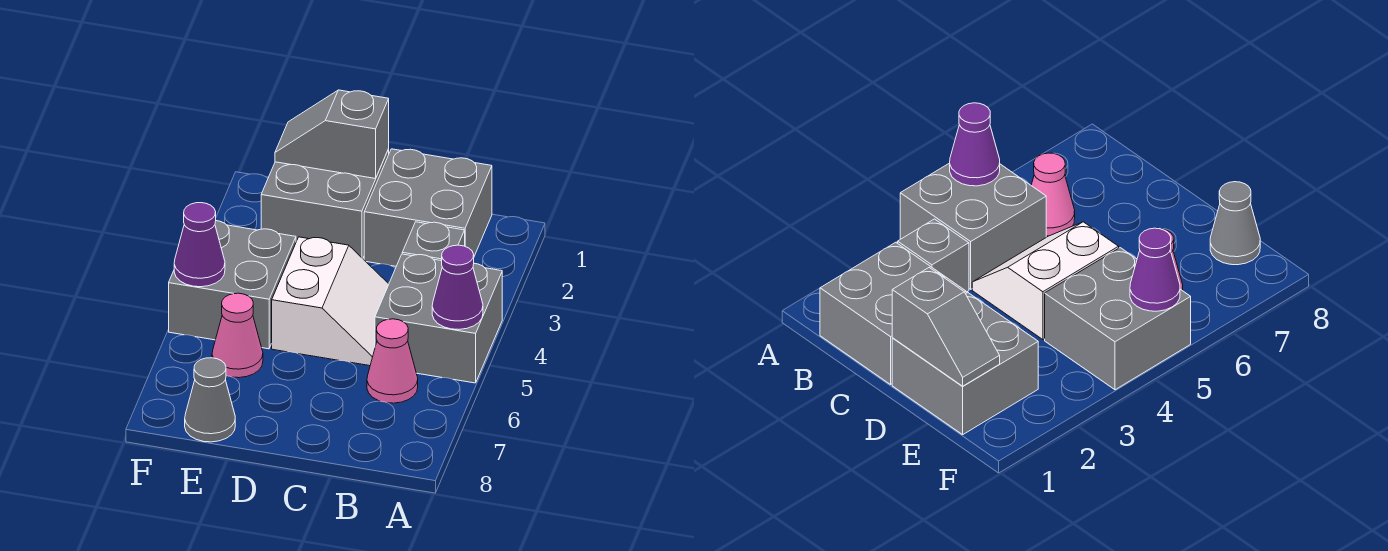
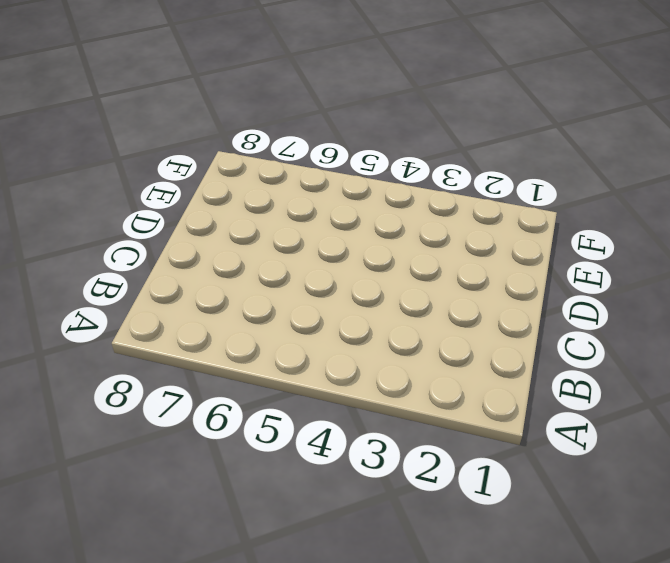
none -> grey 2x2 brick [375,254,502,383]
none -> grey 2x2 brick [364,149,492,266]
none -> grey 1x1 brick [402,222,465,261]

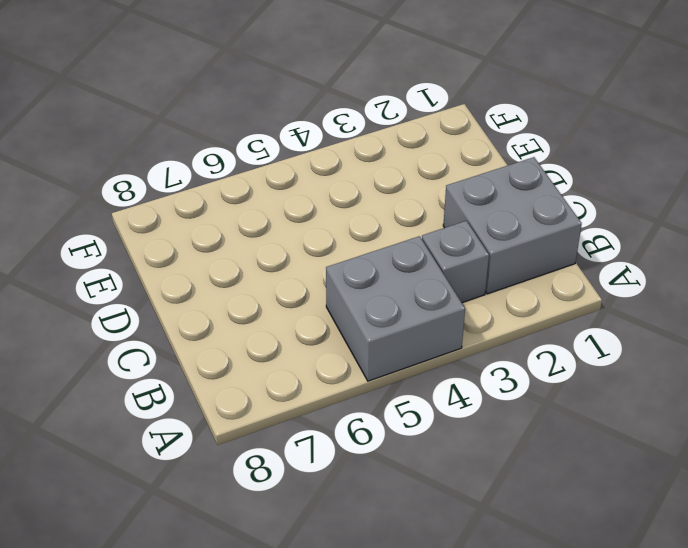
none -> pink 1x1 cone [367,319,418,403]
none -> white 2x2 slope [272,237,389,366]
none -> grey 2x2 brick [261,149,389,258]

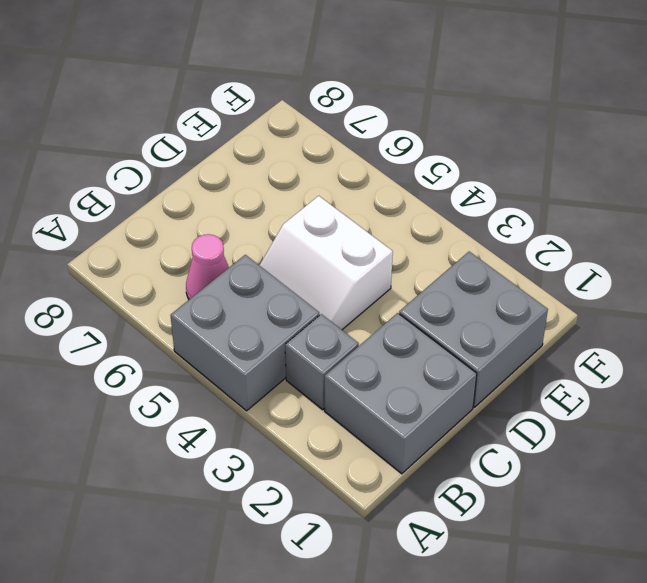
none -> grey 2x2 brick [169,221,296,349]
none -> pink 1x1 cone [212,293,263,378]
none -> grey 1x1 cone [185,358,235,442]

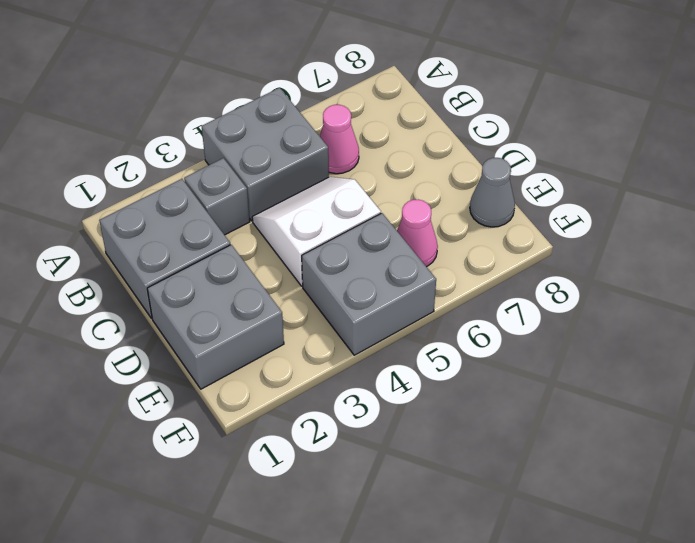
none -> purple 1x1 cone [432,245,483,329]
none -> grey 1x2 slope [275,90,389,179]
none -> purple 1x1 cone [174,203,225,287]

